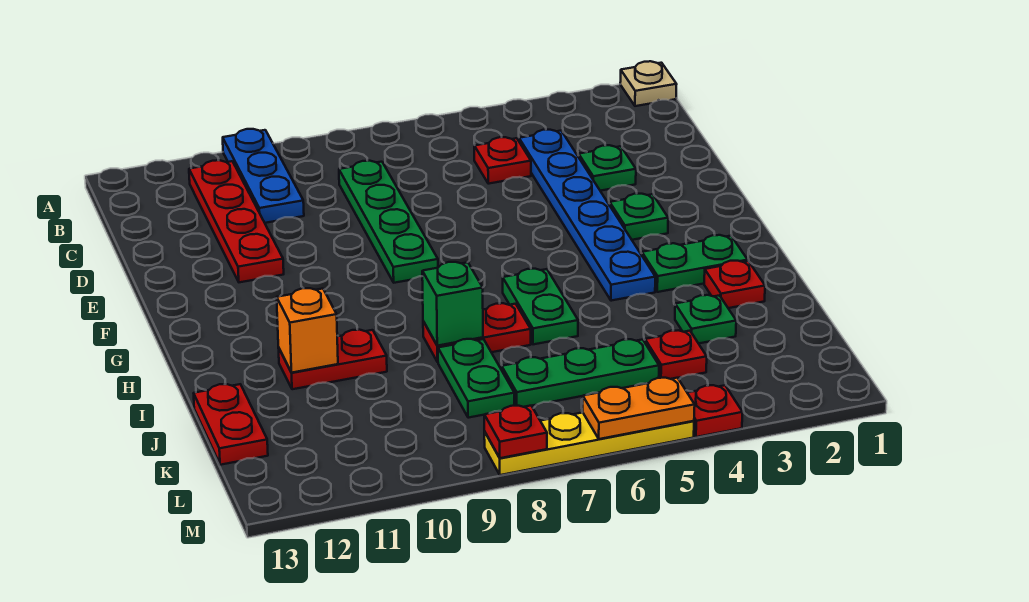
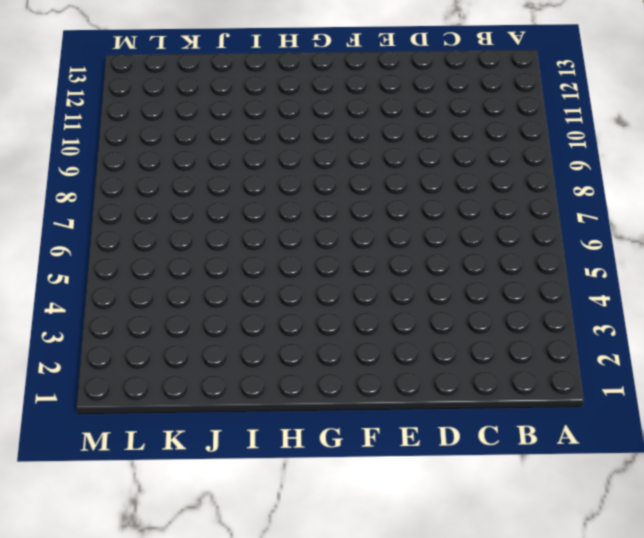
none -> tan 1x1 plate [620,61,677,106]
none -> blue 1x3 plate [223,129,304,223]
none -> red 1x4 plate [189,160,284,282]

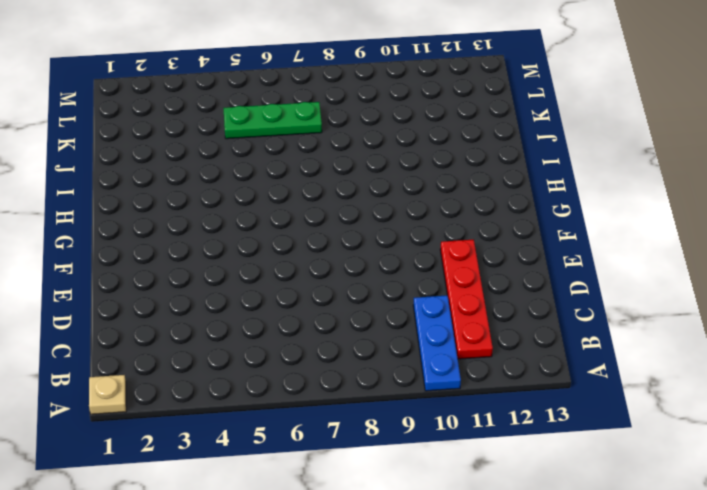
none -> blue 1x6 plate [519,130,655,301]
none -> red 1x1 plate [474,137,531,184]
none -> green 1x4 plate [339,161,438,283]

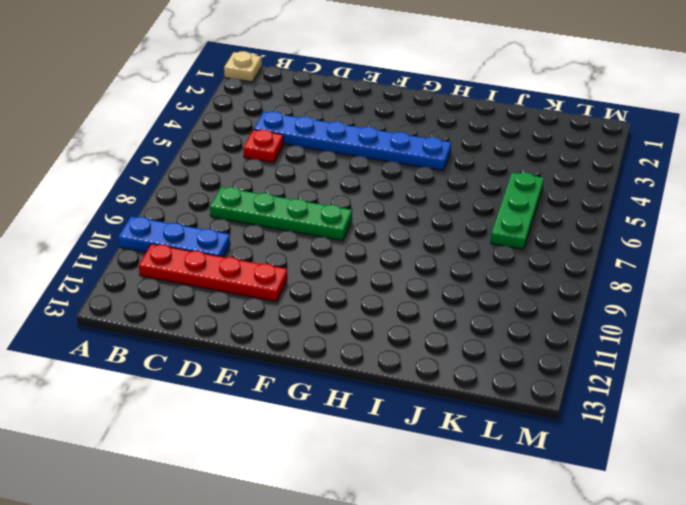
none -> green 1x1 plate [579,145,636,191]
none -> green 1x1 plate [610,194,668,240]
none -> green 1x2 plate [642,235,748,292]

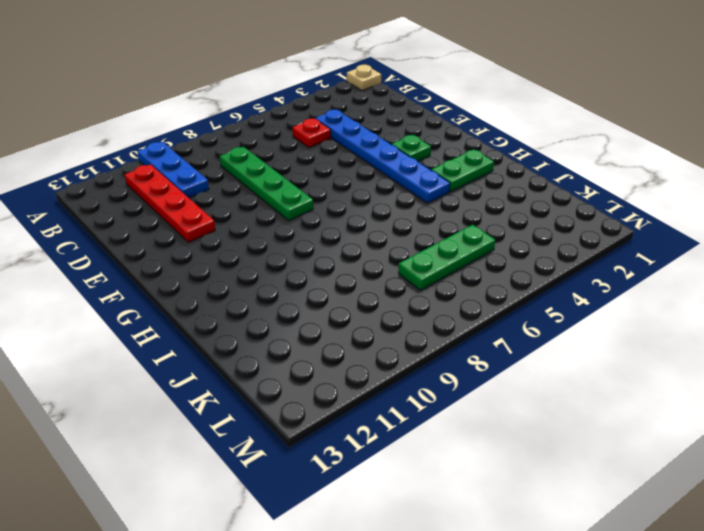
none -> green 1x1 plate [579,145,636,191]
none -> green 1x2 plate [503,269,578,344]
none -> red 1x1 plate [704,261,765,308]

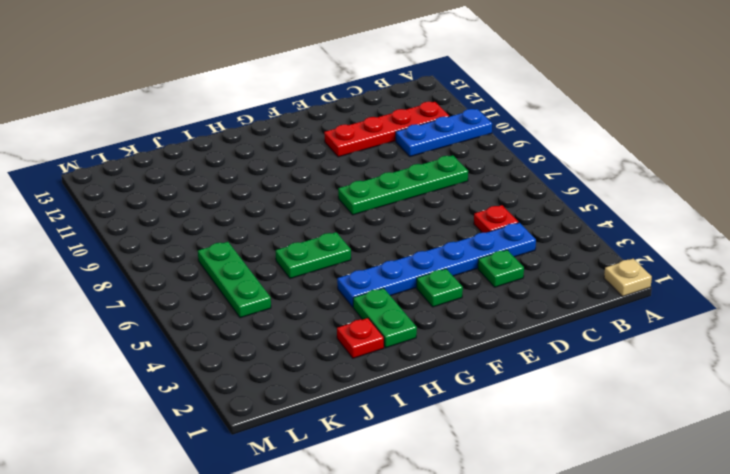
none -> red 1x2 plate [423,303,531,362]
none -> red 1x2 plate [278,330,387,389]
none -> green 1x1 plate [675,295,736,343]

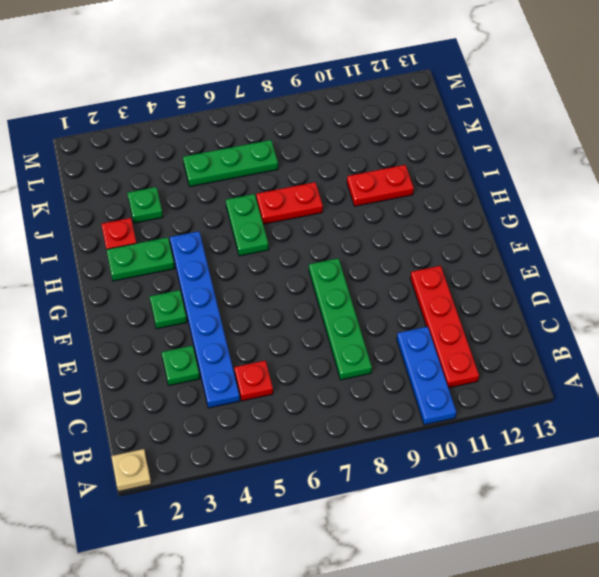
none -> green 1x2 plate [438,339,514,418]
none -> red 1x2 plate [194,384,268,465]
none -> red 1x1 plate [645,330,707,379]

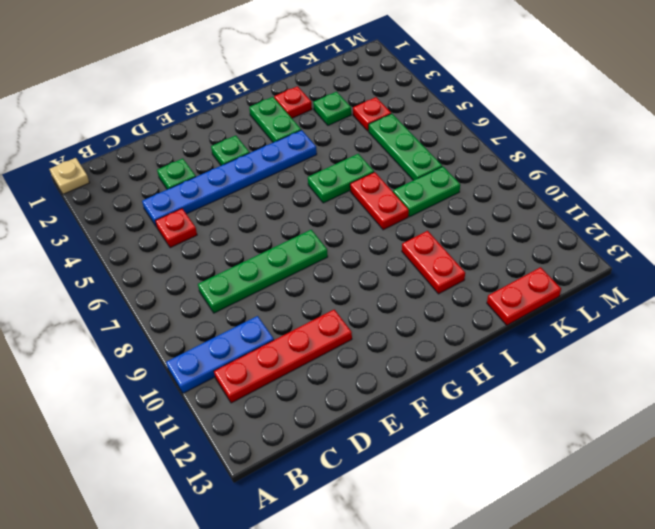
none -> red 1x1 plate [687,385,743,437]
none -> yellow 1x4 plate [484,412,694,475]
none -> green 1x1 brick [422,262,483,346]

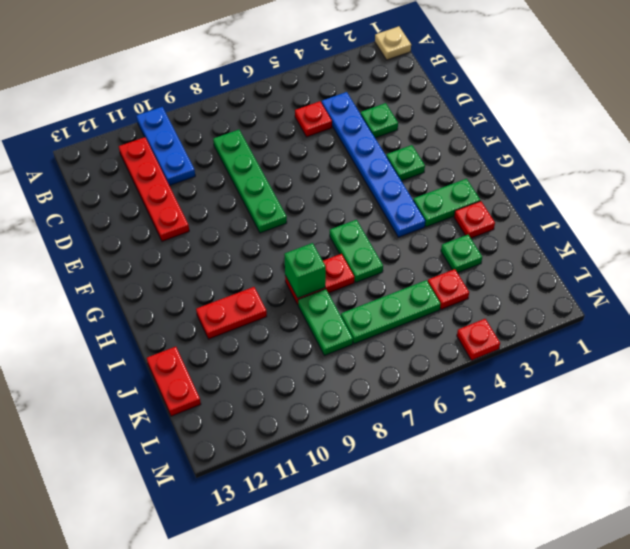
none -> yellow 1x4 plate [484,412,694,475]
none -> orange 1x1 brick [277,288,338,373]
none -> orange 1x2 plate [583,378,695,439]

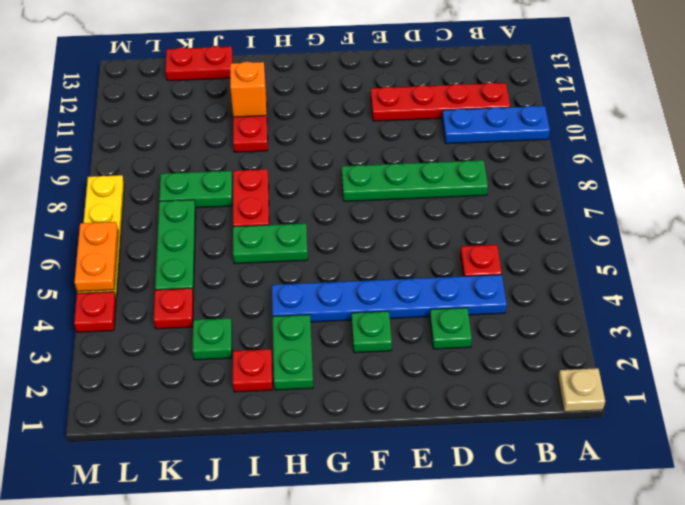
none -> green 1x1 brick [422,262,483,346]
none -> red 1x1 plate [484,406,547,458]

